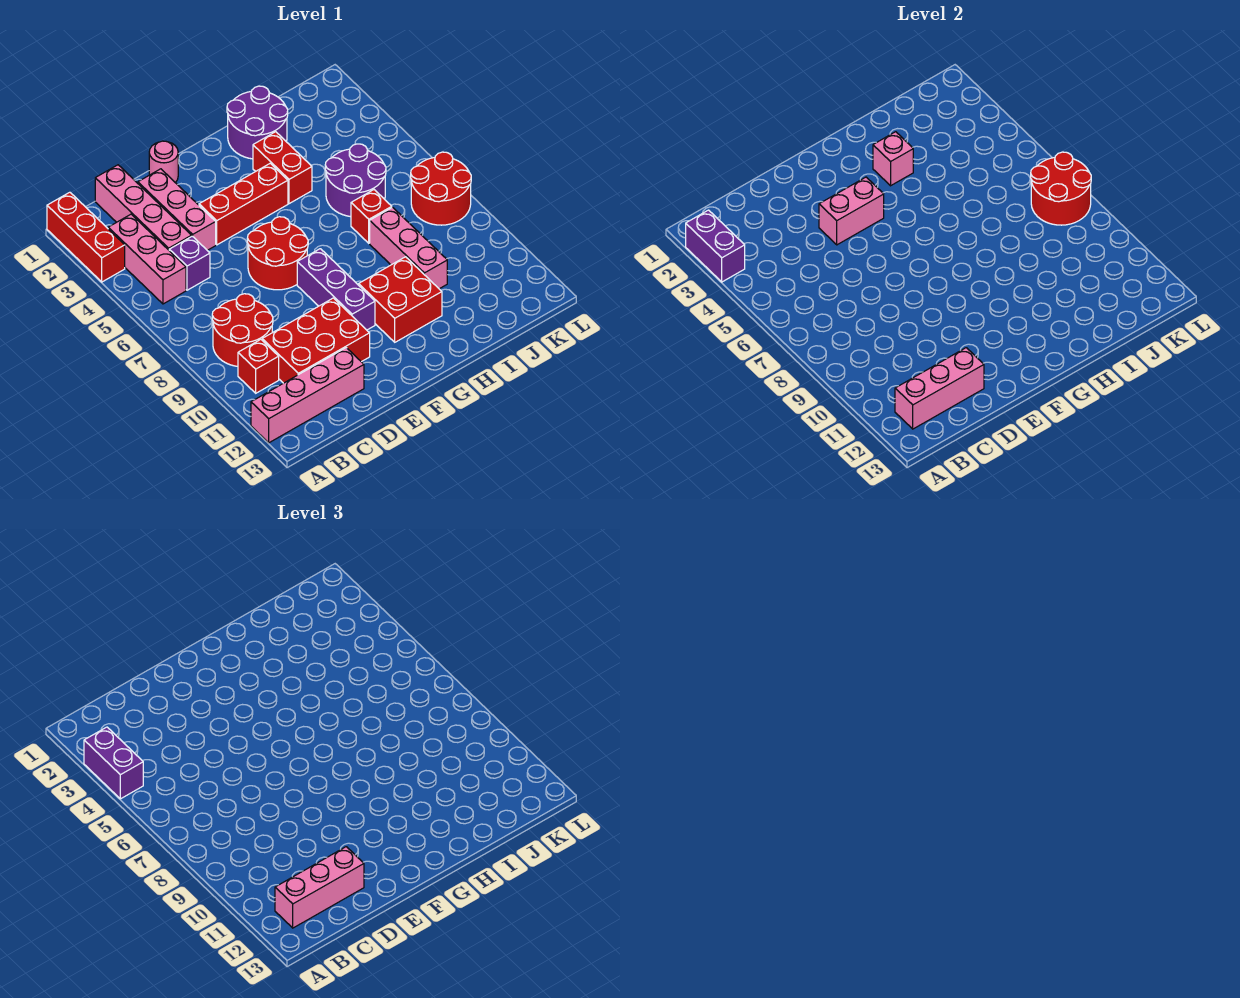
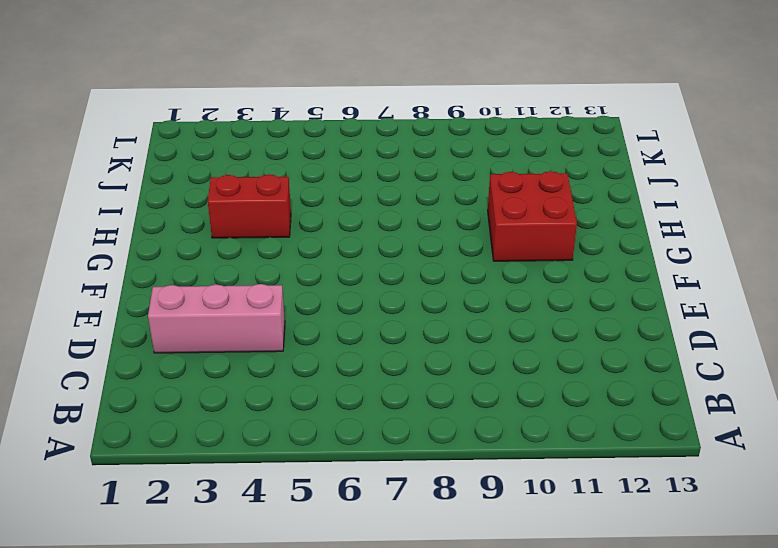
none -> red 1x3 brick [47,192,125,282]
none -> pink 1x4 brick [251,348,364,443]
none -> pink 1x3 brick [108,214,186,304]

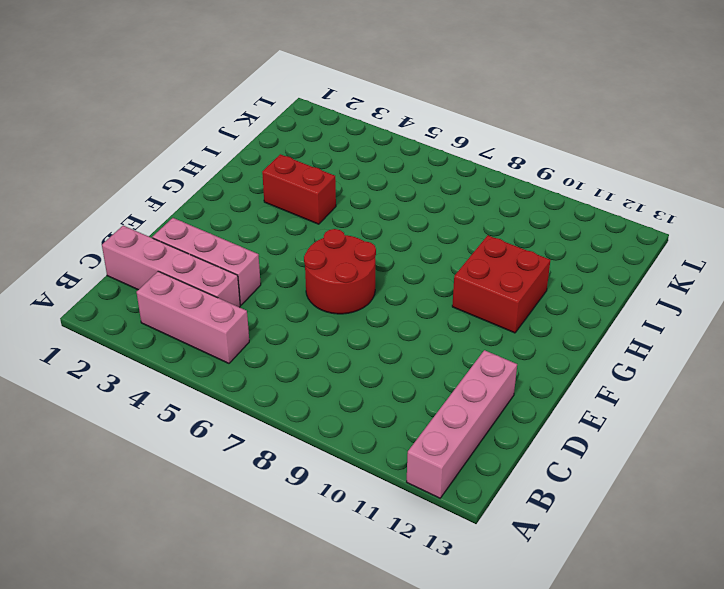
none -> red 1x3 brick [47,192,125,282]
none -> red 2x2 round brick [212,294,273,366]
none -> red 1x1 brick [238,340,279,393]

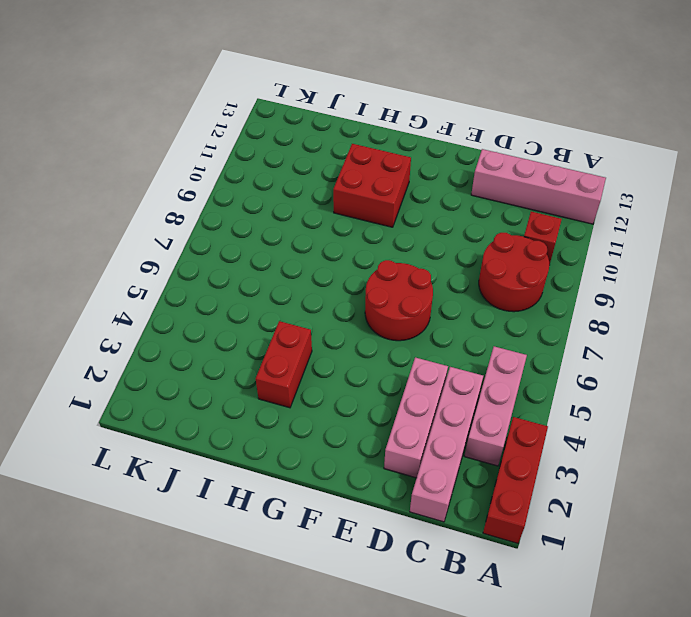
none -> purple 1x1 brick [169,236,210,290]
none -> red 2x3 brick [262,298,370,383]
none -> pink 1x1 round brick [149,141,178,183]

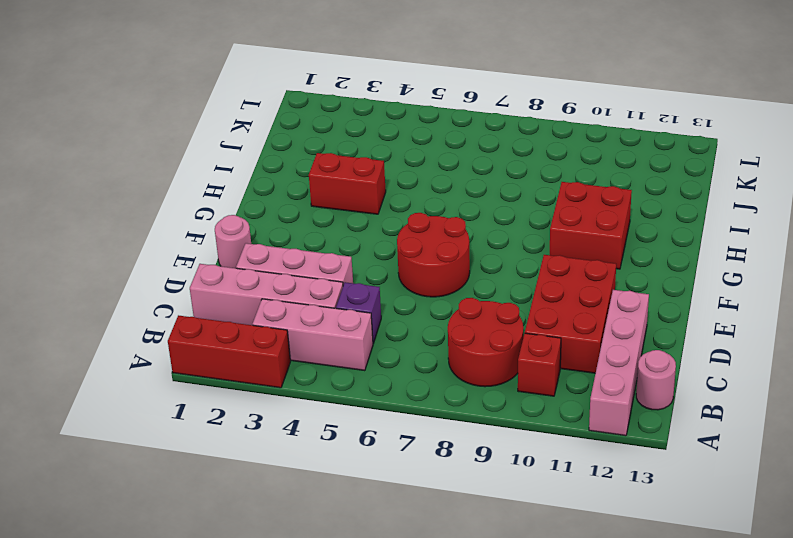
pink 1x1 round brick [636,350,676,410] -> none
none -> red 1x3 brick [199,163,288,245]
none -> purple 1x3 brick [297,249,375,330]
none -> purple 2x2 round brick [227,86,288,159]

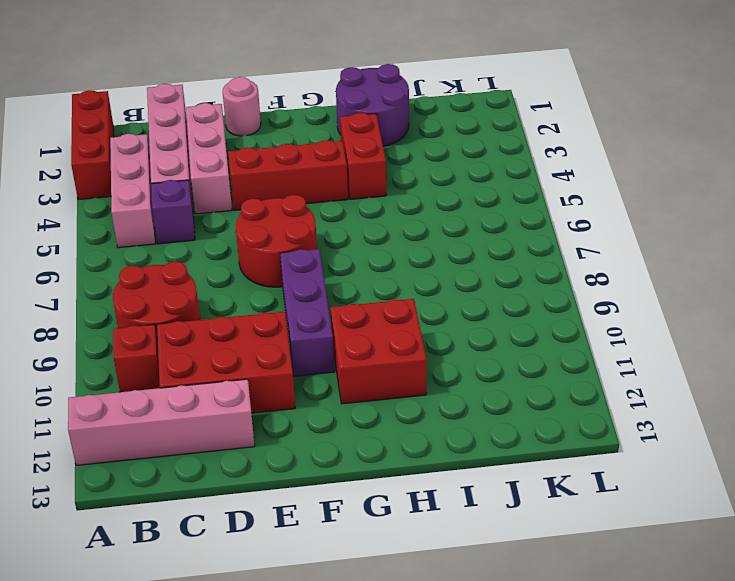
none -> purple 2x2 round brick [325,144,386,217]
none -> red 1x1 brick [351,190,392,243]
none -> pink 1x3 brick [370,207,447,289]

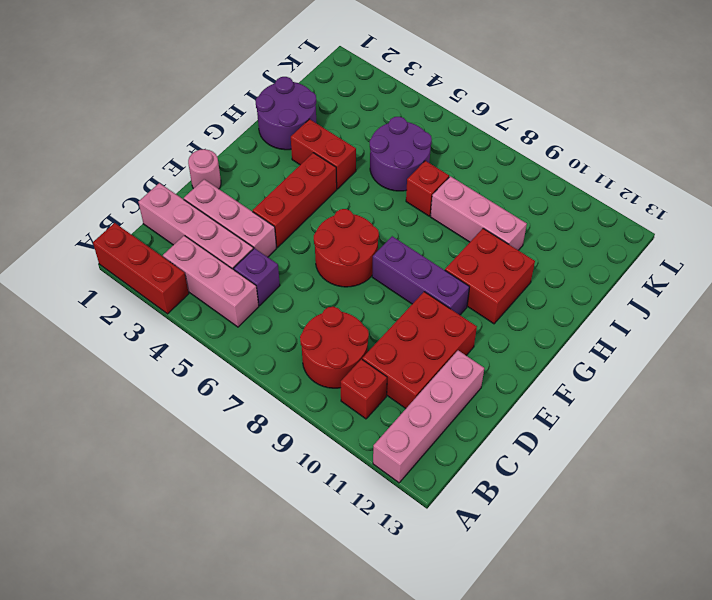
none -> red 2x2 round brick [411,152,471,225]
none -> purple 1x2 brick [686,210,745,282]
none -> pink 1x3 brick [895,348,984,429]

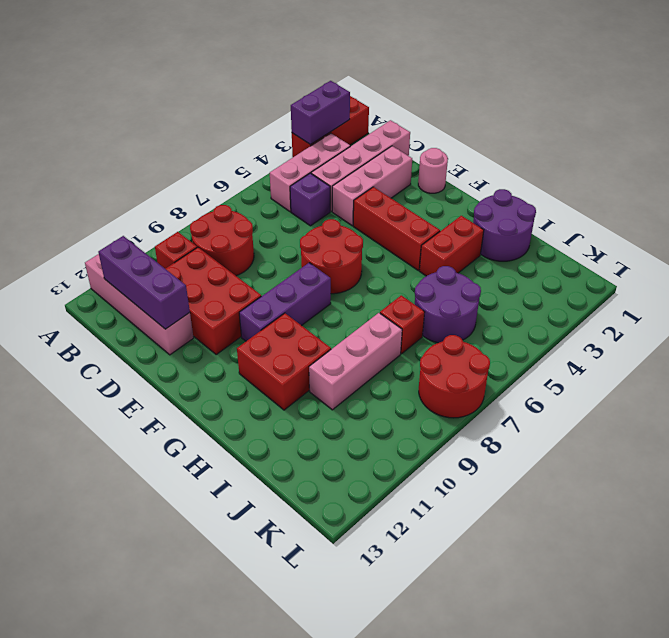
purple 1x3 brick [98,236,190,329] -> pink 1x3 brick [895,348,984,429]
none -> pink 1x2 brick [819,177,884,245]
none -> pink 1x1 brick [873,132,913,186]
none -> red 2x2 round brick [1031,152,1091,225]

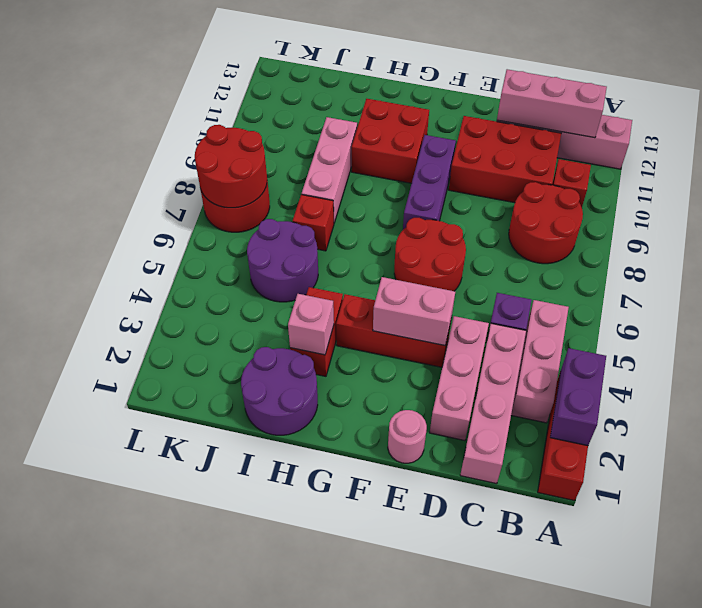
none -> purple 1x2 brick [84,727,143,799]
none -> pink 1x3 brick [275,847,364,928]

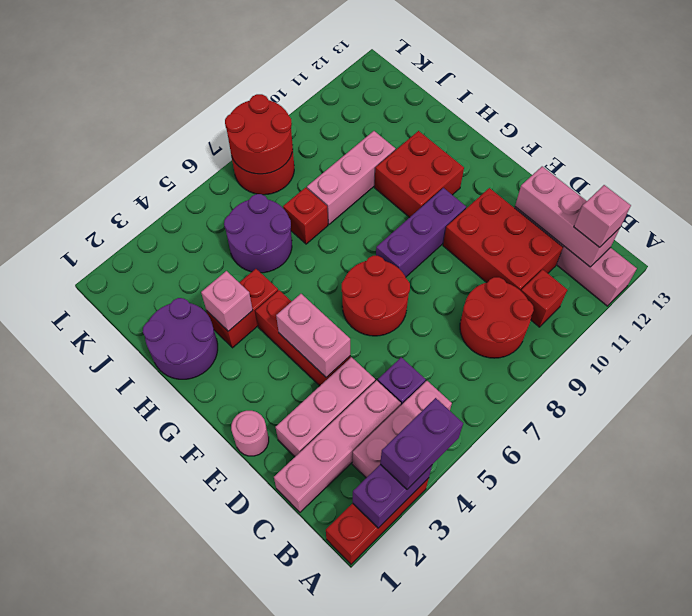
pink 1x1 brick [574,185,631,247] -> pink 1x3 brick [275,847,364,928]

